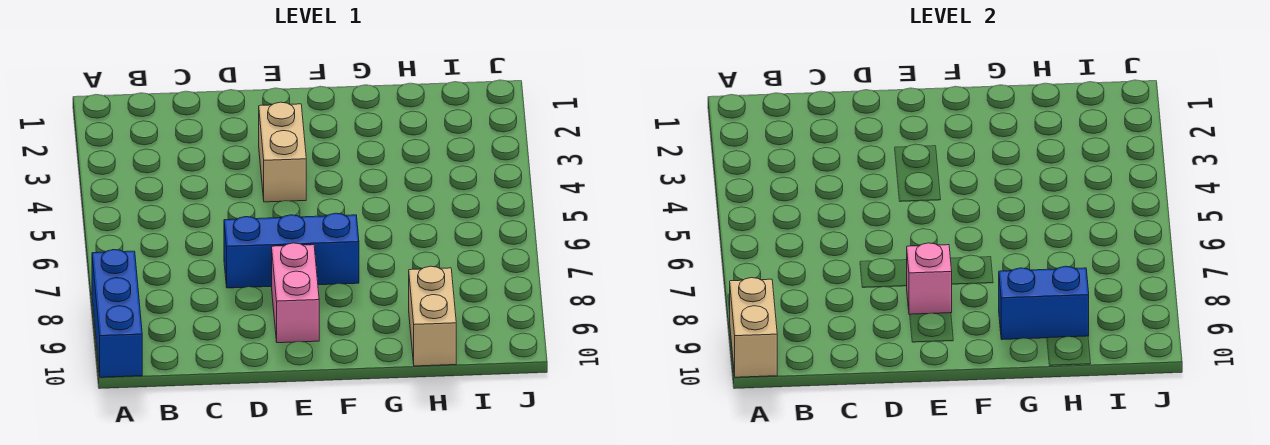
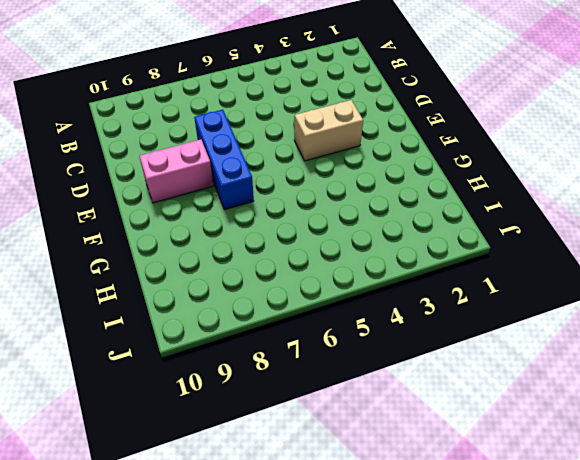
none -> blue 1x3 brick [92,250,142,377]
none -> tan 1x2 brick [409,266,456,366]

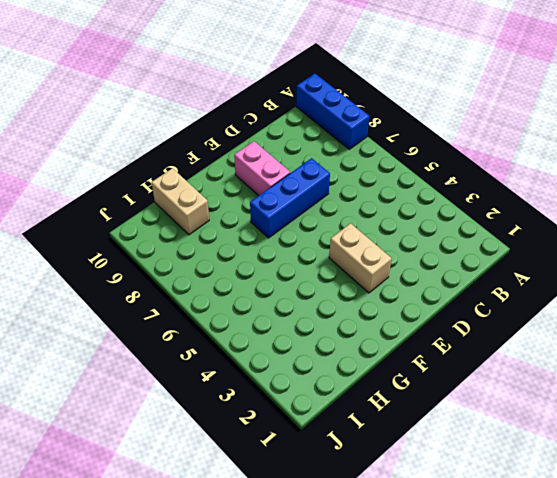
none -> tan 1x2 brick [729,278,777,377]
none -> pink 1x1 brick [907,243,952,315]

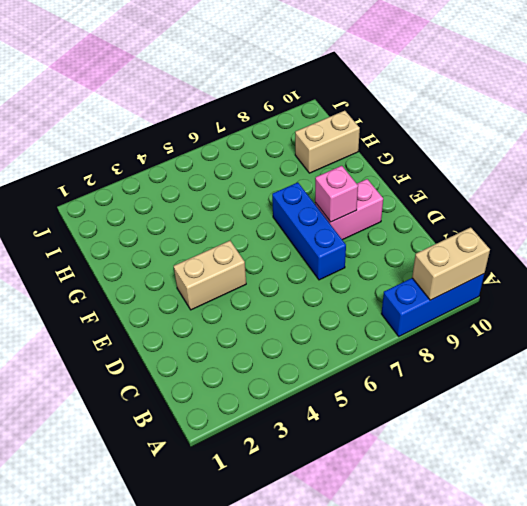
none -> blue 1x2 brick [999,266,1089,340]

